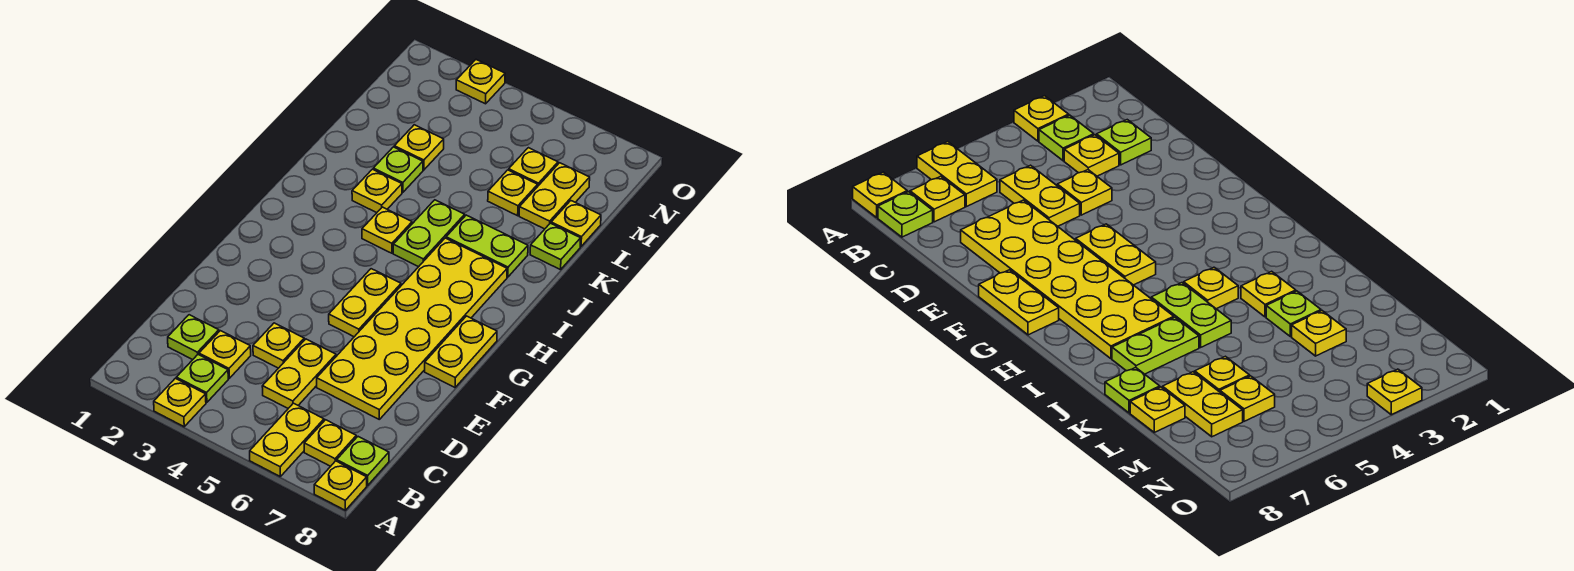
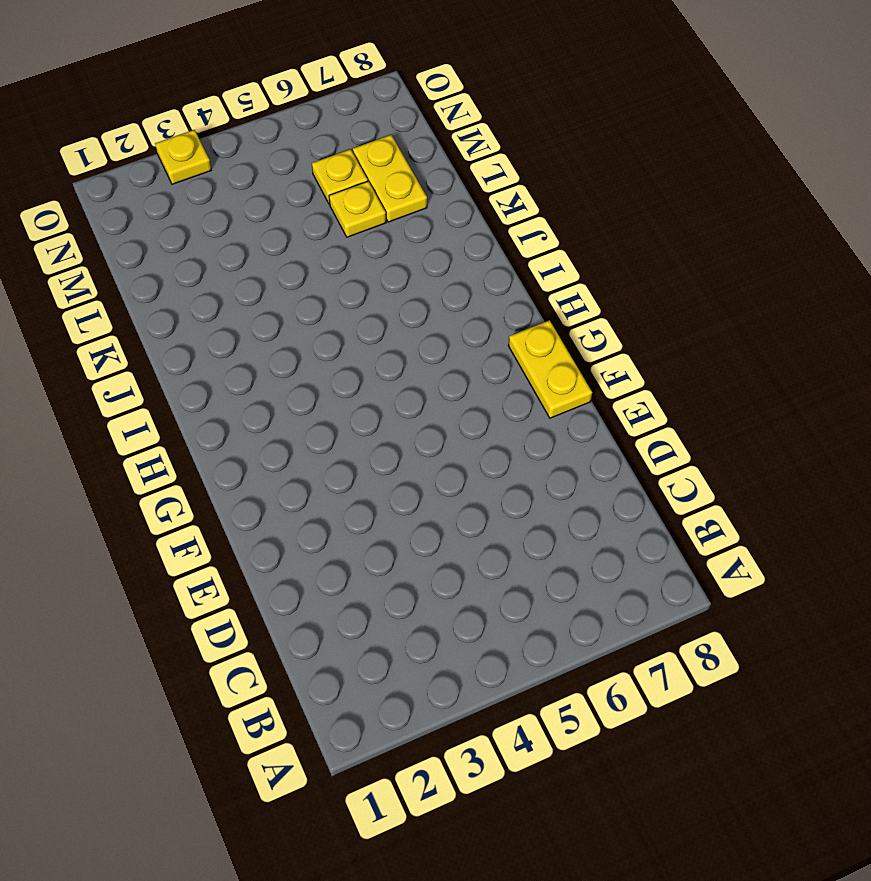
none -> yellow 1x1 plate [154,378,206,427]
none -> yellow 1x2 plate [250,403,324,476]
none -> yellow 1x1 plate [314,461,367,510]

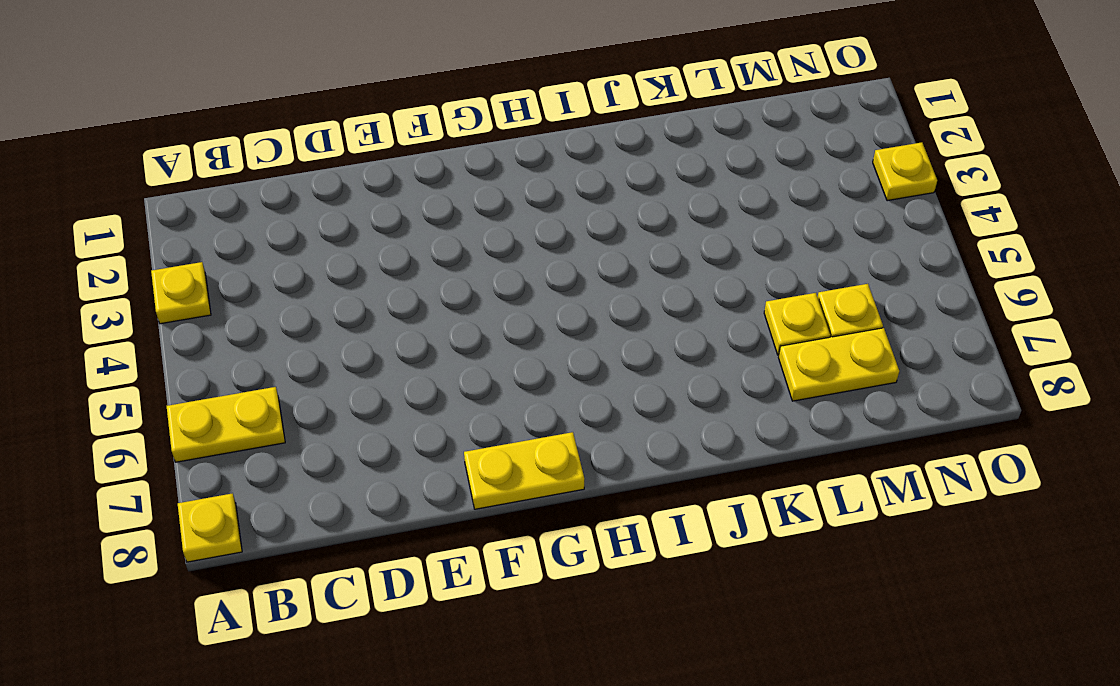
none -> lime 1x1 plate [176,355,228,402]
none -> yellow 1x1 plate [304,420,356,466]
none -> lime 1x1 plate [337,437,389,485]

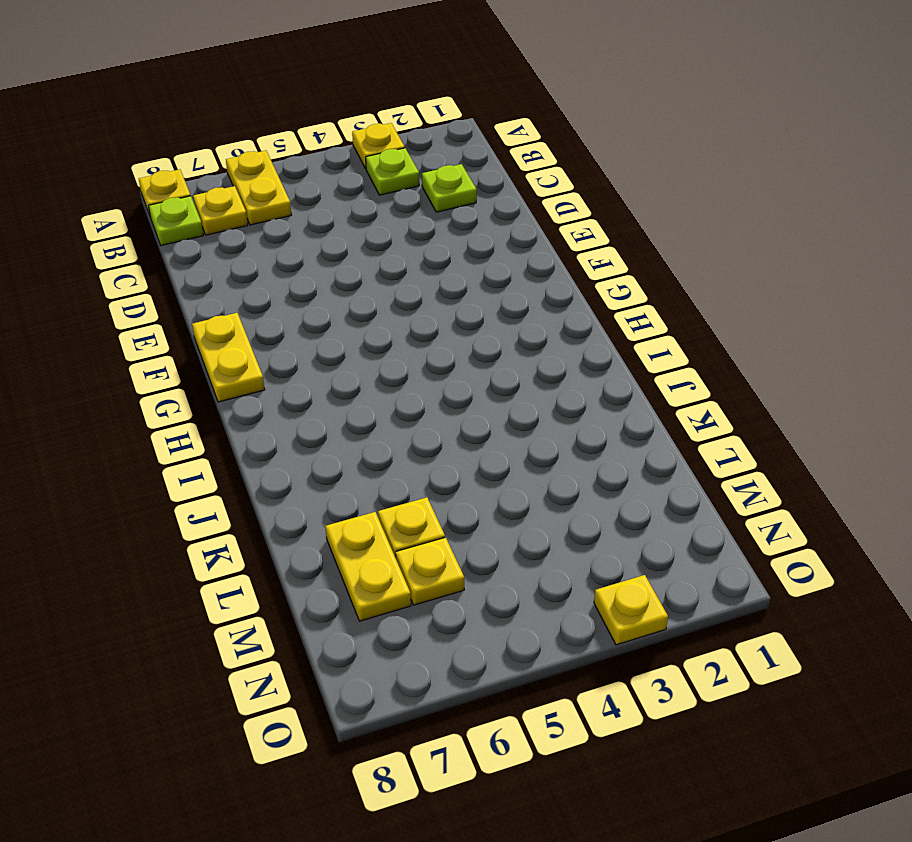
none -> yellow 1x1 plate [199,331,251,378]
none -> yellow 1x2 plate [262,339,336,408]
none -> yellow 1x1 plate [253,323,304,368]

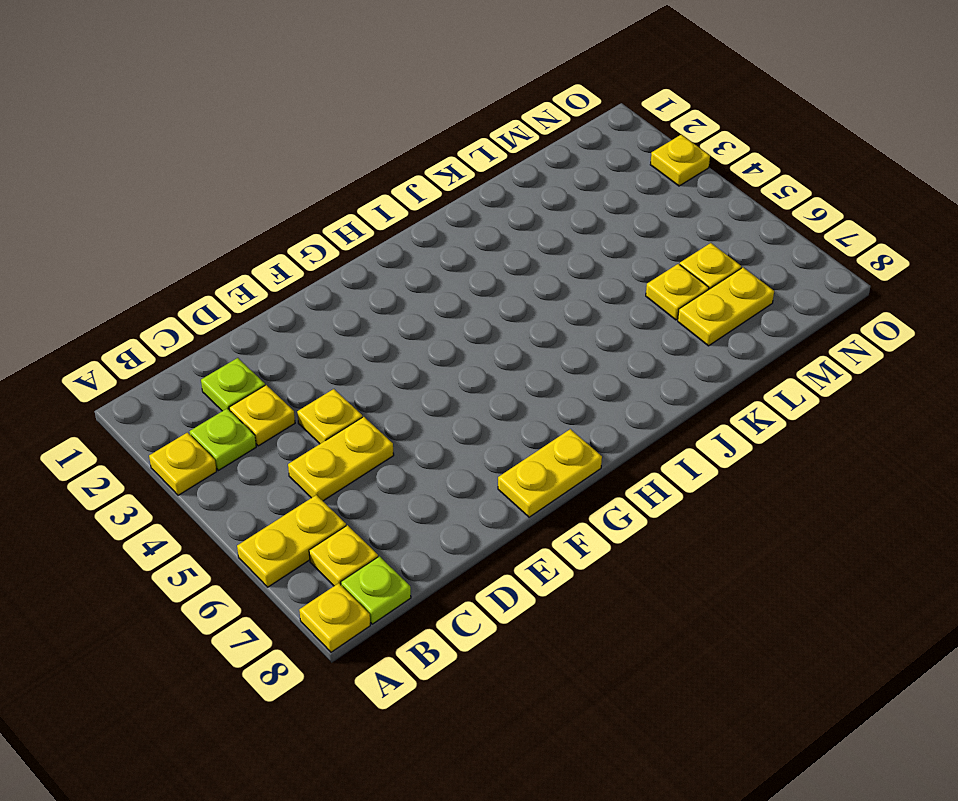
none -> yellow 2x6 plate [317,238,507,419]
none -> yellow 1x2 plate [329,269,401,337]
none -> yellow 1x1 plate [362,207,412,253]

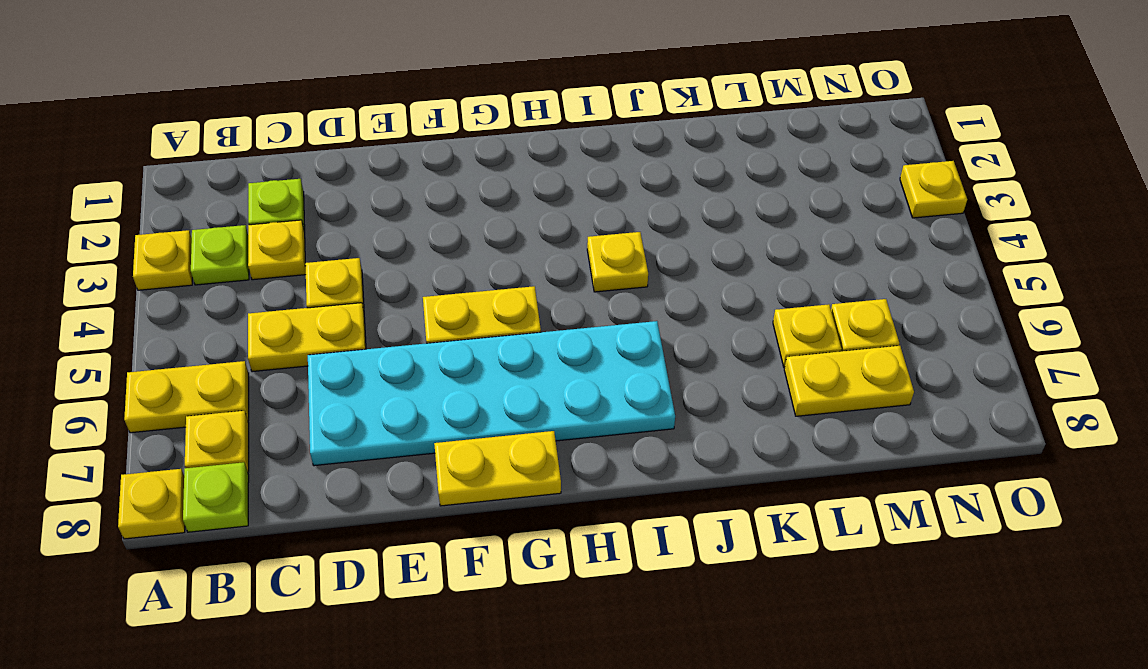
cyan 2x6 plate [308,321,675,466] -> yellow 2x6 plate [317,238,507,419]
none -> lime 1x2 plate [393,200,465,267]
none -> yellow 1x1 plate [352,169,402,213]
none -> lime 1x2 plate [446,215,528,277]

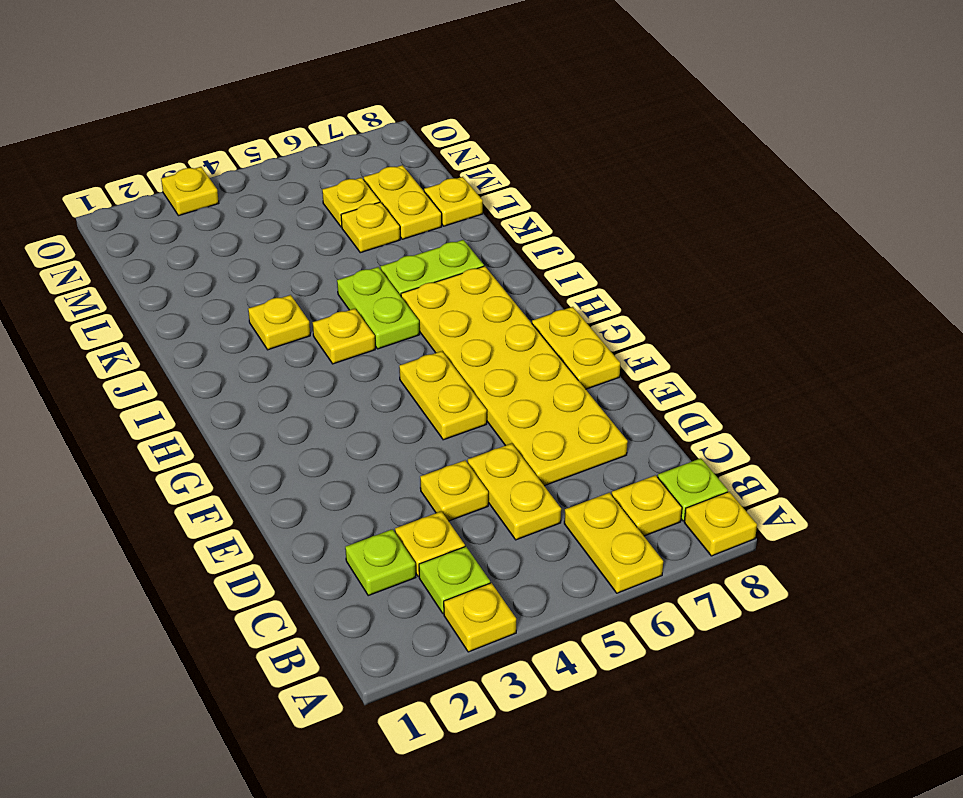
none -> lime 1x1 plate [373,147,423,192]
none -> lime 1x1 plate [530,223,581,270]
none -> yellow 1x1 plate [394,125,444,170]

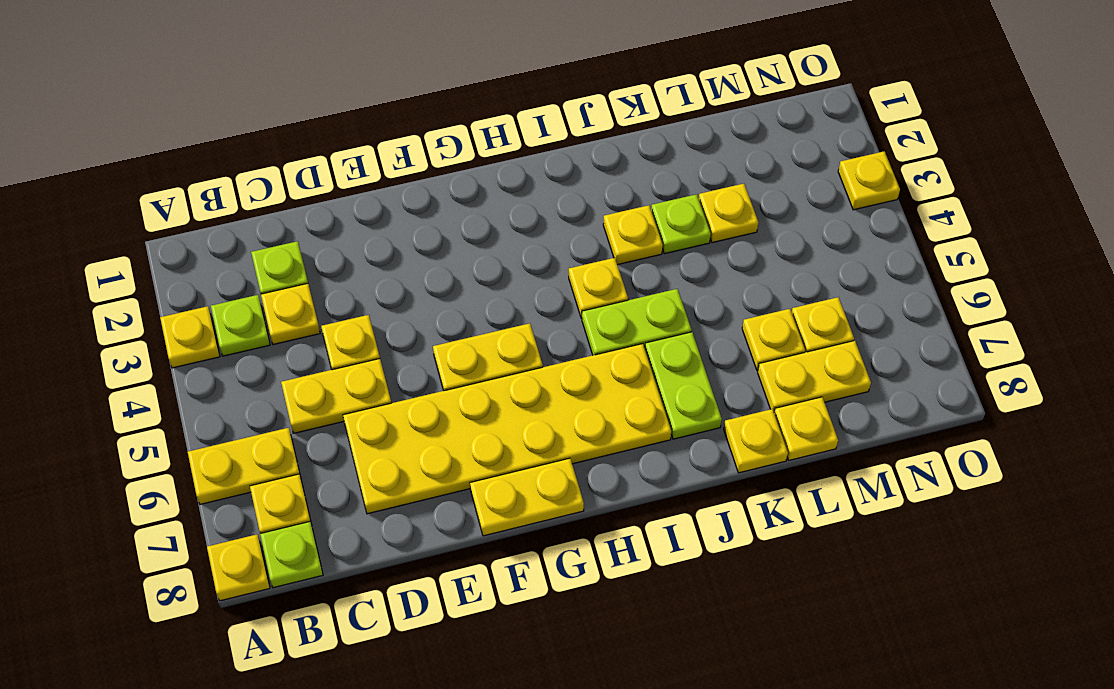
yellow 1x1 plate [724,409,788,473] -> lime 1x1 plate [530,223,581,270]

